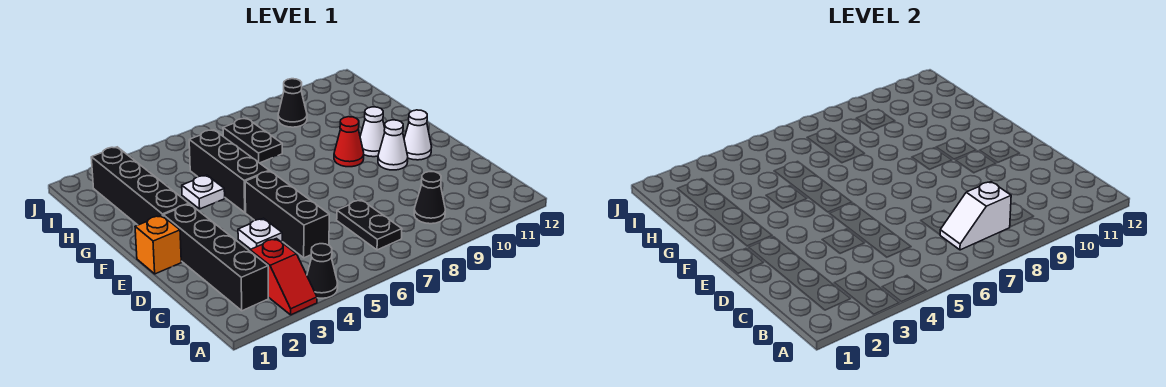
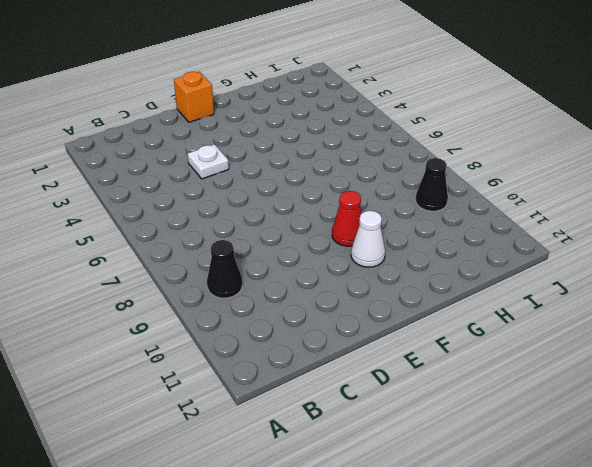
none -> red 1x2 slope [250,238,317,315]
none -> black 1x1 cone [307,244,338,298]
none -> black 1x4 brick [163,204,269,311]

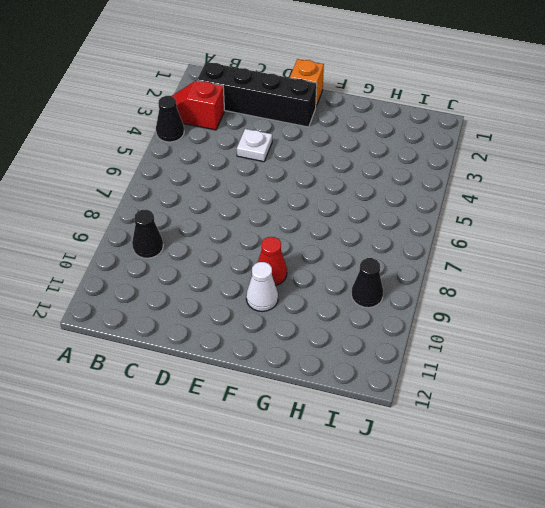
none -> black 1x2 plate [337,200,402,250]
none -> black 1x3 brick [245,171,329,258]
none -> white 1x1 cone [378,120,408,170]

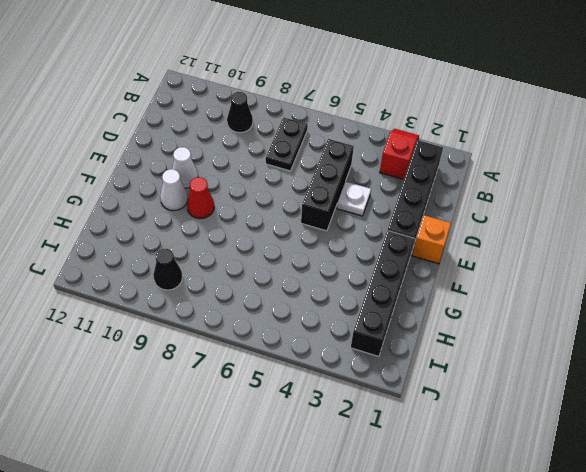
none -> black 1x1 cone [307,244,338,298]
none -> white 1x1 cone [404,110,432,160]
none -> black 1x3 brick [189,130,269,212]

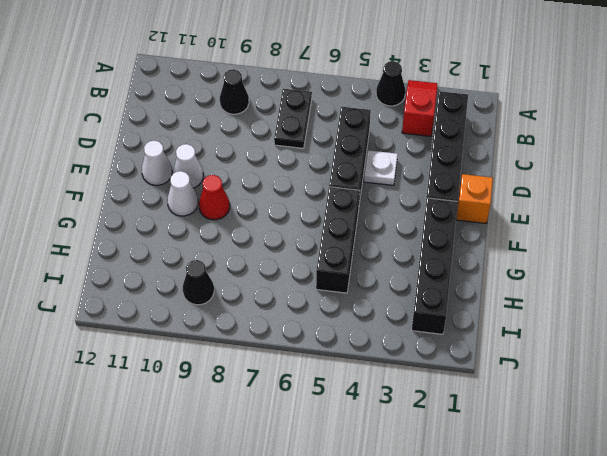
none -> white 1x1 plate [182,175,225,209]
none -> black 1x2 plate [223,118,282,163]
none -> white 1x2 slope [940,182,1011,250]

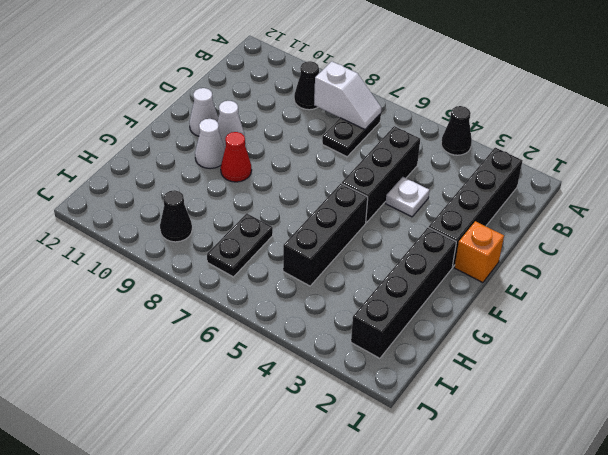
none -> red 1x2 slope [250,238,317,315]
none -> white 1x1 plate [182,175,225,209]

